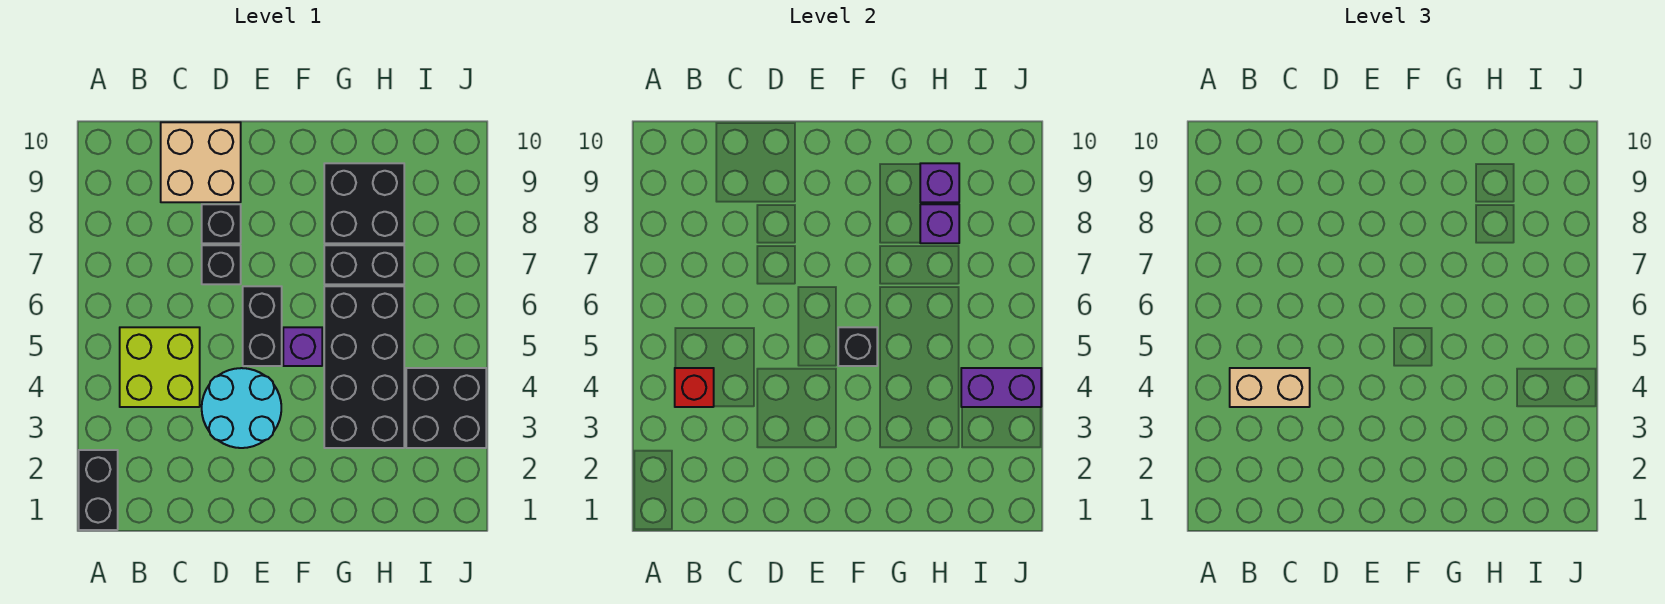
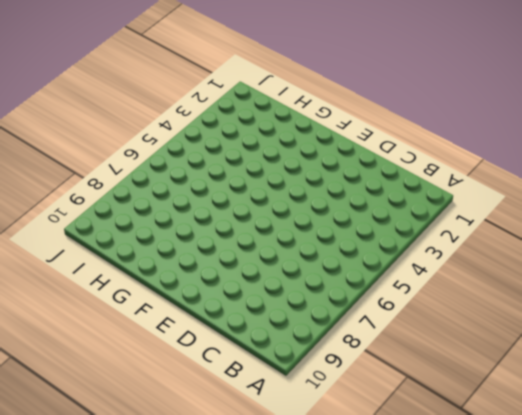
none -> black 1x2 brick [79,450,118,530]
none -> lime 2x2 brick [120,327,200,407]
none -> tan 2x2 brick [161,122,241,202]

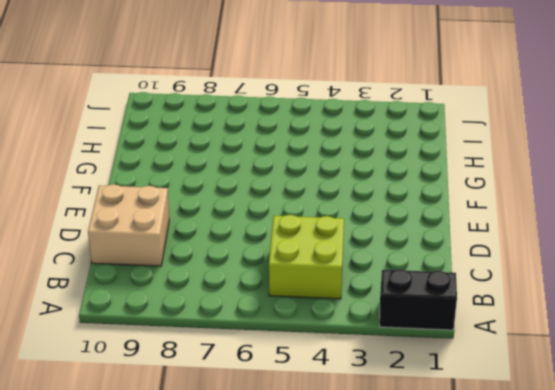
none -> cyan 2x2 round brick [202,368,281,448]
none -> black 1x1 brick [202,245,241,284]
none -> black 1x1 brick [202,204,241,243]

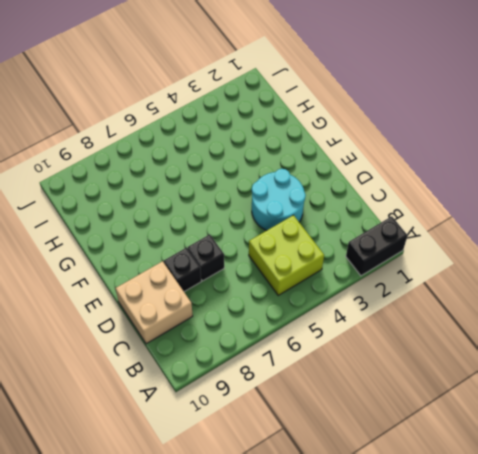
none -> black 1x2 brick [243,286,282,366]
none -> purple 1x1 brick [283,327,322,366]
none -> black 2x4 brick [324,286,404,448]

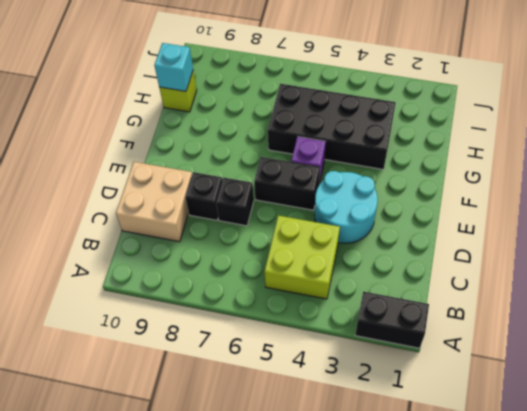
lime 1x1 brick [159,71,197,112] -> none
cyan 1x1 brick [154,43,193,91] -> none
none -> black 1x2 brick [324,245,404,284]
none -> black 2x2 brick [324,163,404,243]
none -> black 2x2 brick [406,368,486,448]

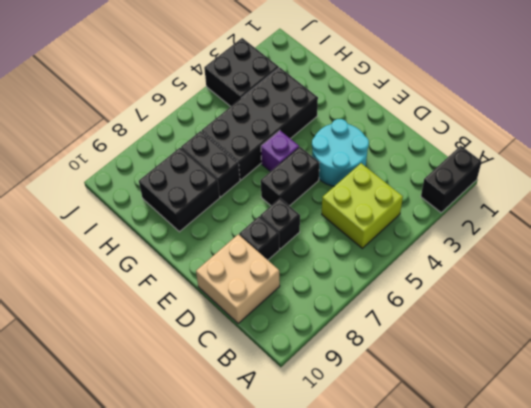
none -> red 1x1 brick [675,368,714,407]
none -> black 1x1 brick [838,327,877,366]
none -> purple 1x1 brick [920,204,959,243]

